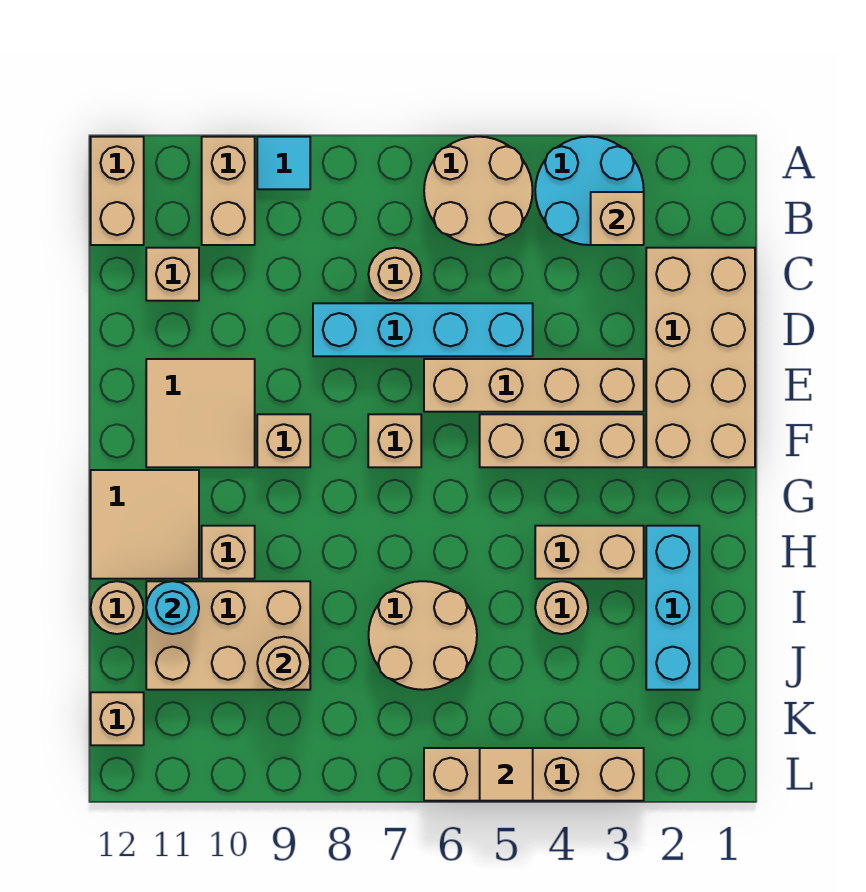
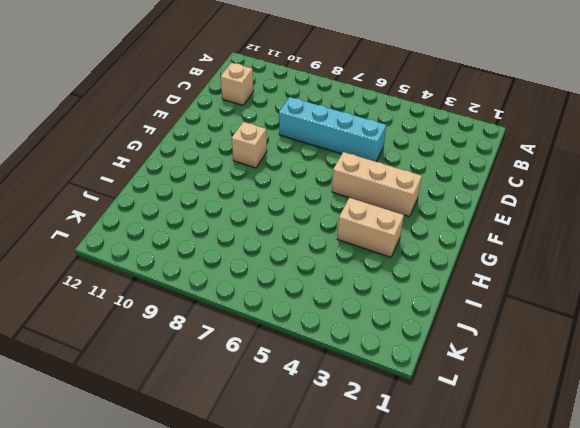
none -> cyan 2x2 round brick [535,137,644,245]
none -> tan 2x2 round brick [424,137,533,245]
none -> cyan 1x1 tile [257,137,310,189]

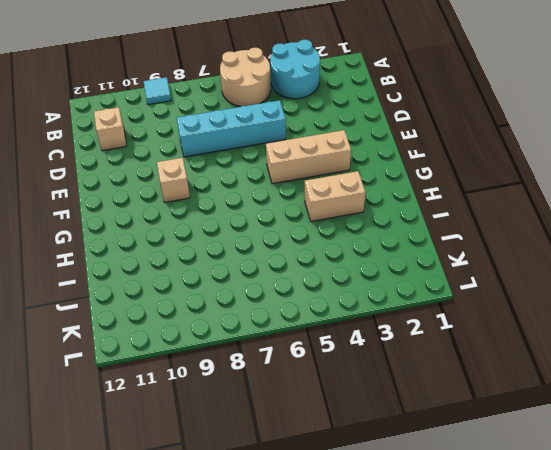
none -> tan 1x2 brick [202,137,255,245]
none -> tan 1x2 brick [91,137,144,245]
none -> tan 2x4 brick [646,248,755,467]

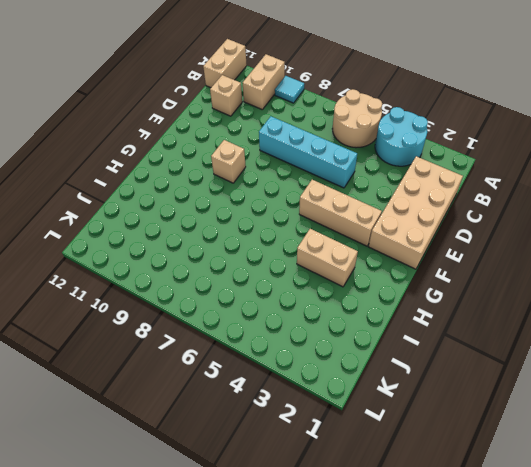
none -> tan 1x1 round brick [369,248,421,301]
none -> tan 1x4 brick [424,359,644,412]
none -> tan 2x2 tile [146,359,255,467]

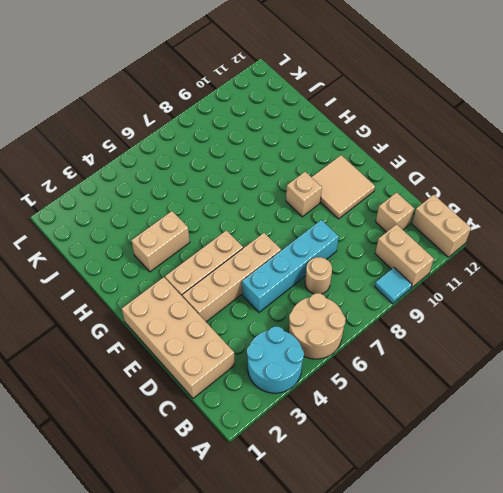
none -> tan 1x1 brick [368,414,421,467]
none -> tan 2x2 tile [91,470,199,579]
none -> cyan 1x3 brick [646,526,699,690]

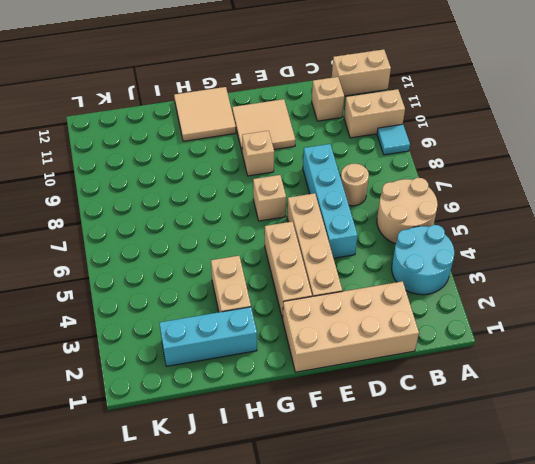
none -> tan 1x1 brick [202,526,255,579]
none -> tan 1x1 round brick [535,581,588,634]
none -> tan 2x2 round brick [369,581,477,690]

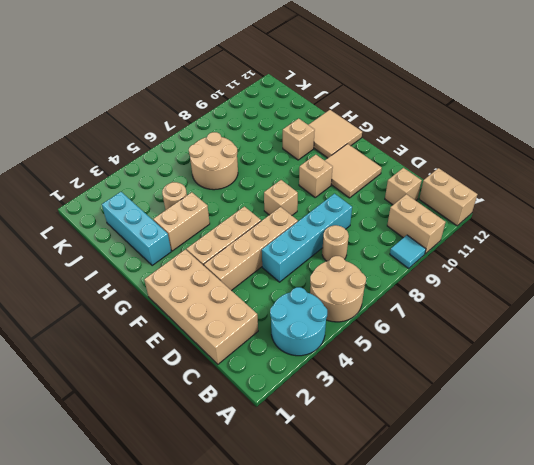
none -> tan 2x3 brick [146,581,310,690]
none -> tan 1x1 round brick [91,581,143,634]
none -> tan 1x1 brick [91,692,144,745]

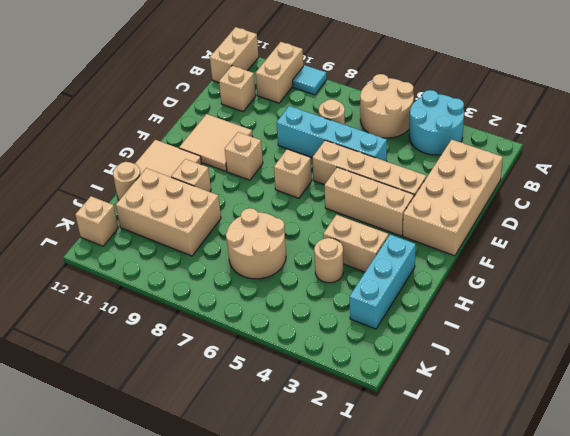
none -> tan 1x4 brick [424,748,644,801]
none -> tan 1x1 brick [591,192,644,245]
none -> cyan 1x1 round brick [146,581,199,634]

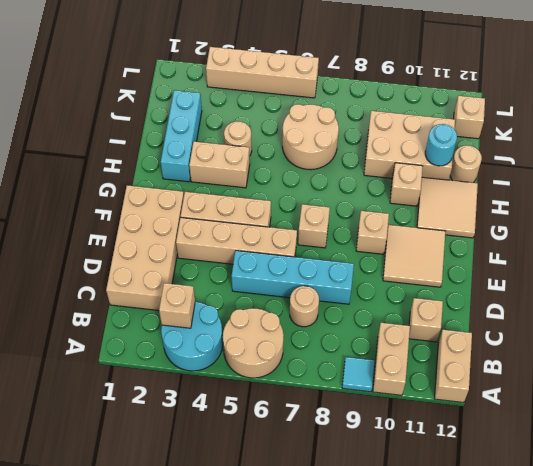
none -> tan 1x1 round brick [257,637,310,690]
none -> tan 1x1 tile [480,748,533,801]

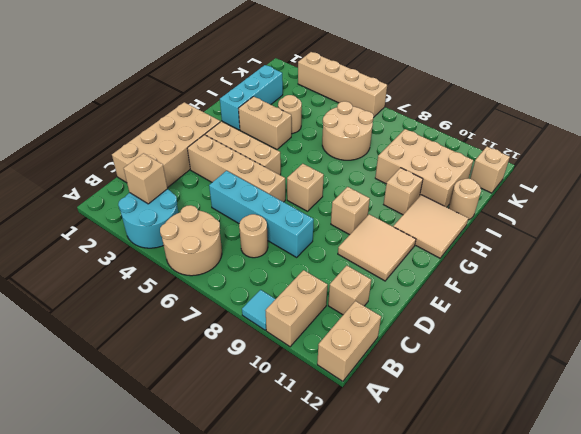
none -> cyan 1x1 round brick [146,581,199,634]
none -> tan 1x1 round brick [257,637,310,690]
none -> tan 1x1 tile [480,748,533,801]

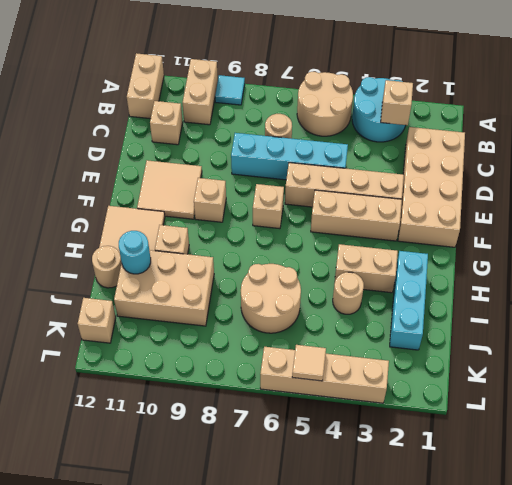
none -> tan 1x1 round brick [257,637,310,690]

